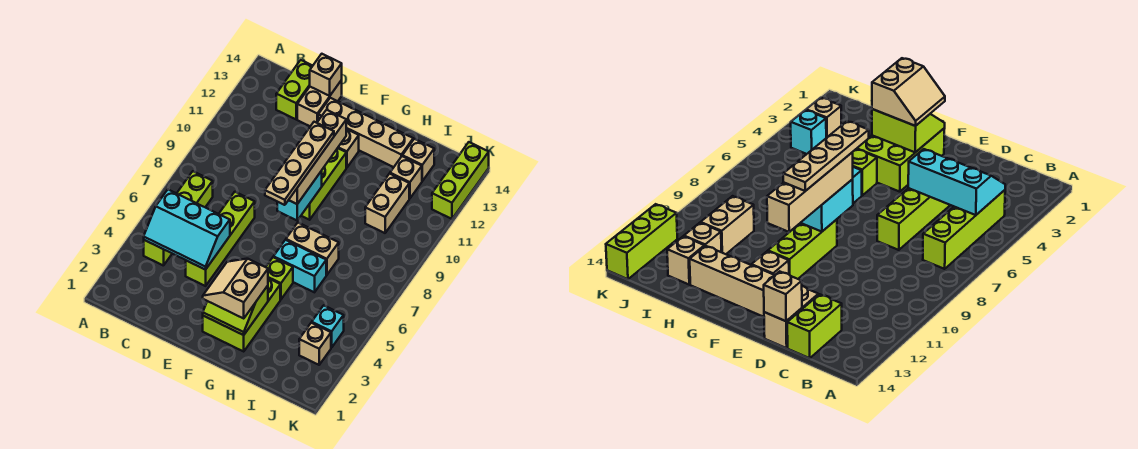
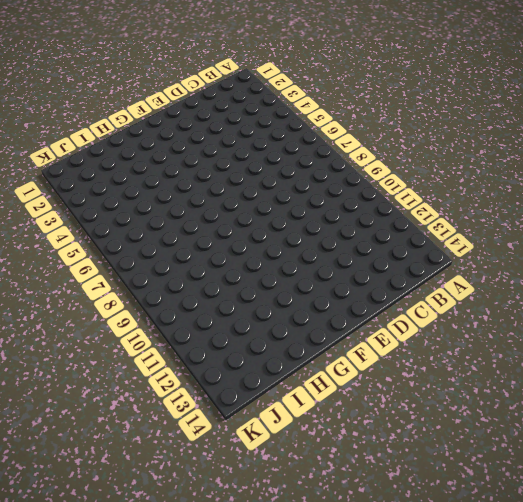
none -> lime 1x4 brick [144,171,213,266]
none -> lime 1x2 brick [276,60,312,119]
none -> lime 1x4 brick [186,192,255,286]

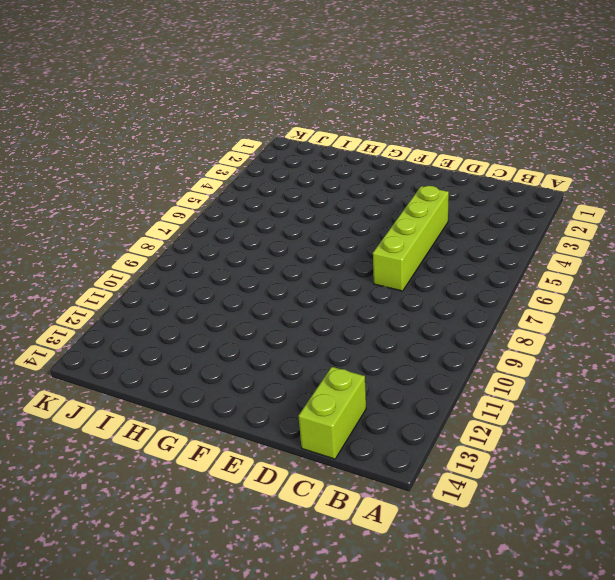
none -> lime 1x4 brick [144,171,213,266]
none -> tan 1x2 brick [297,80,342,126]
none -> tan 1x4 brick [318,98,413,167]

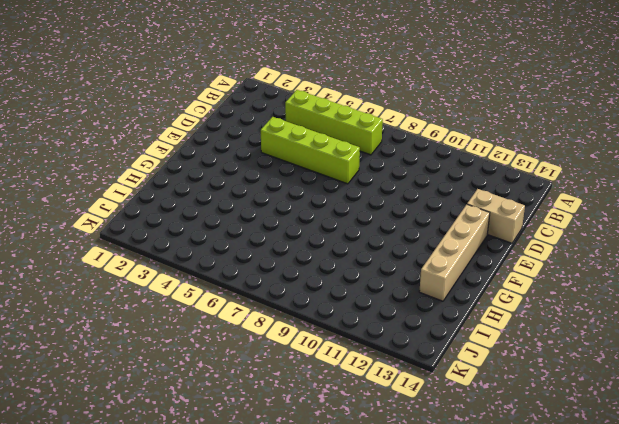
none -> lime 1x2 brick [276,60,312,119]
none -> lime 2x3 brick [203,278,280,351]
none -> lime 1x3 brick [301,148,346,220]

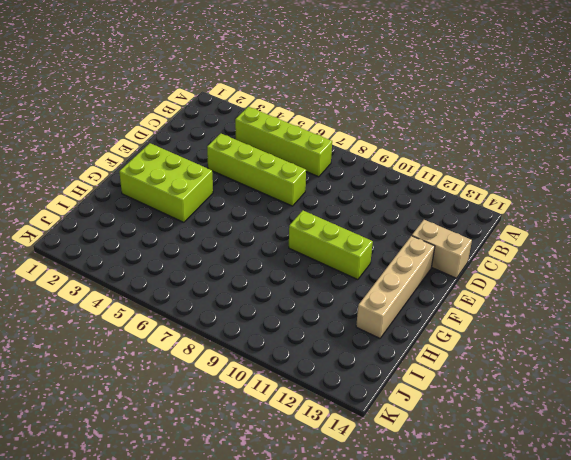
none -> lime 1x2 brick [276,60,312,119]
none -> tan 1x1 brick [338,129,359,168]
none -> lime 1x1 brick [266,257,293,299]

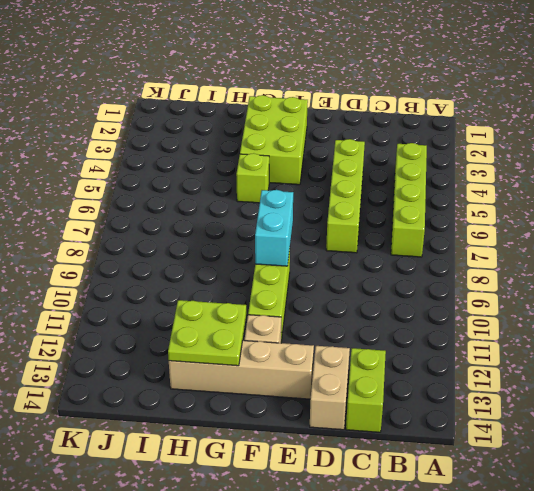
lime 2x2 plate [168,300,246,366] -> none
none -> cyan 1x2 brick [273,240,326,292]
none -> tan 1x2 brick [286,223,339,275]
none -> tan 1x2 brick [365,174,409,233]

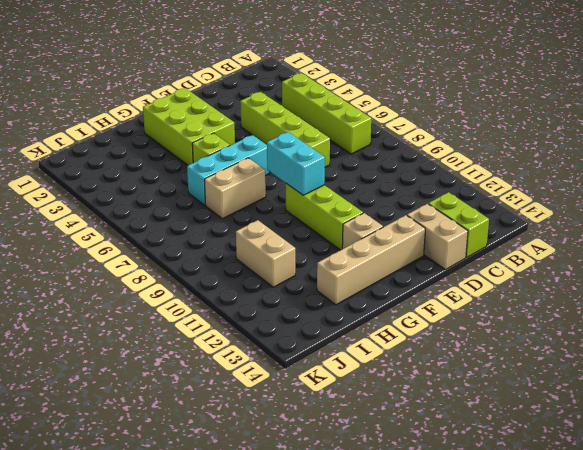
cyan 1x3 brick [187,135,270,205] -> cyan 1x2 brick [273,240,326,292]
none -> tan 1x1 brick [390,156,422,198]
none -> tan 1x1 brick [402,139,434,181]
none -> tan 1x1 brick [299,323,331,365]

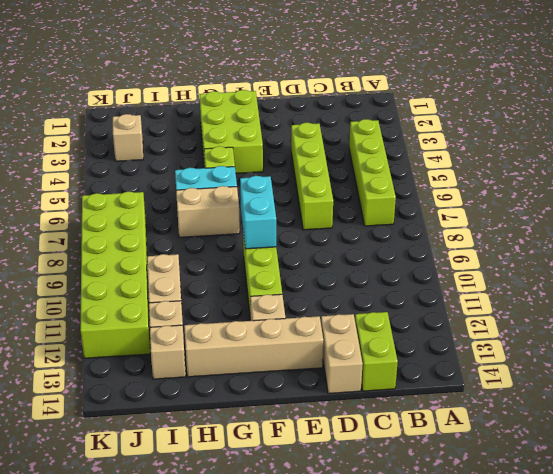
lime 2x6 brick [80,192,150,358] -> lime 1x3 brick [432,142,489,219]
none -> cyan 1x1 brick [312,305,344,348]
none -> cyan 2x3 slope [144,190,230,270]
none -> tan 1x1 brick [310,54,342,96]

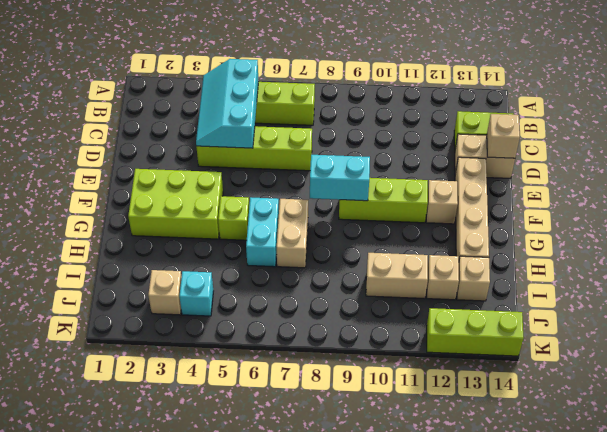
none -> lime 2x2 slope [203,286,268,335]
none -> tan 2x2 slope [203,259,268,318]
none -> tan 1x4 brick [289,110,346,204]

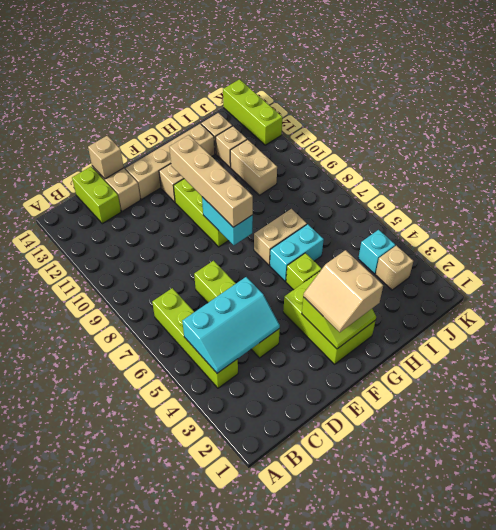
none -> tan 1x4 plate [265,122,334,205]

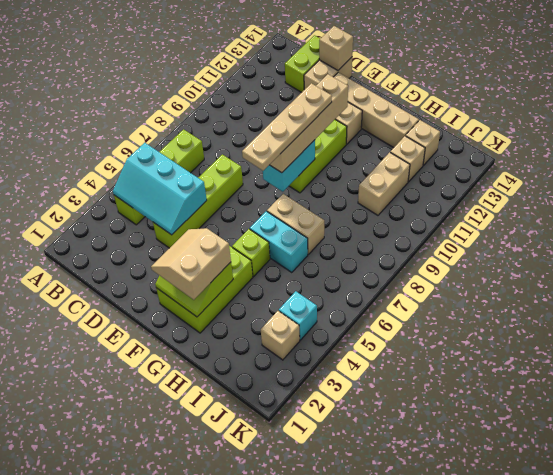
none -> lime 1x3 brick [432,142,489,219]

